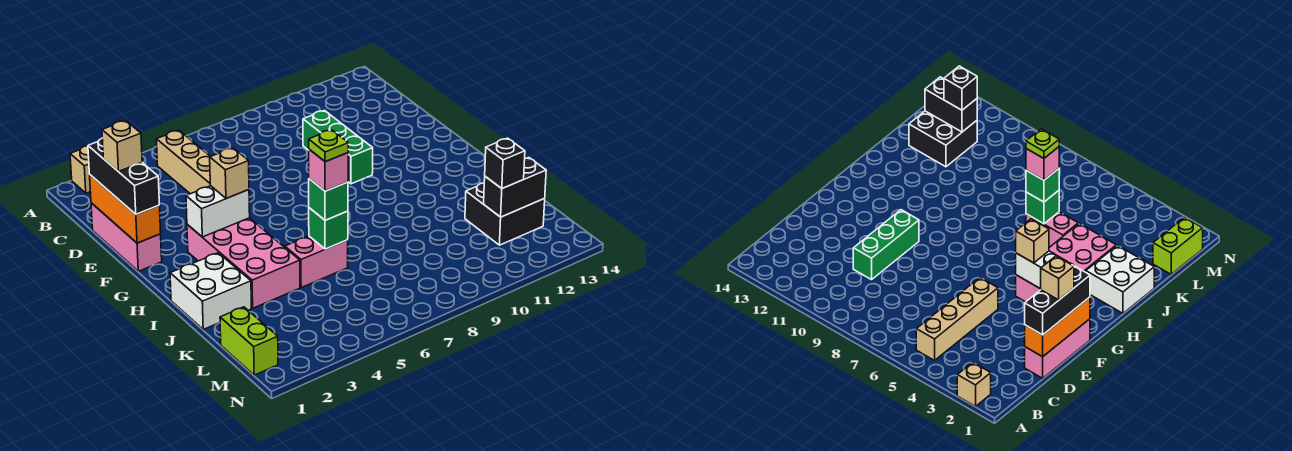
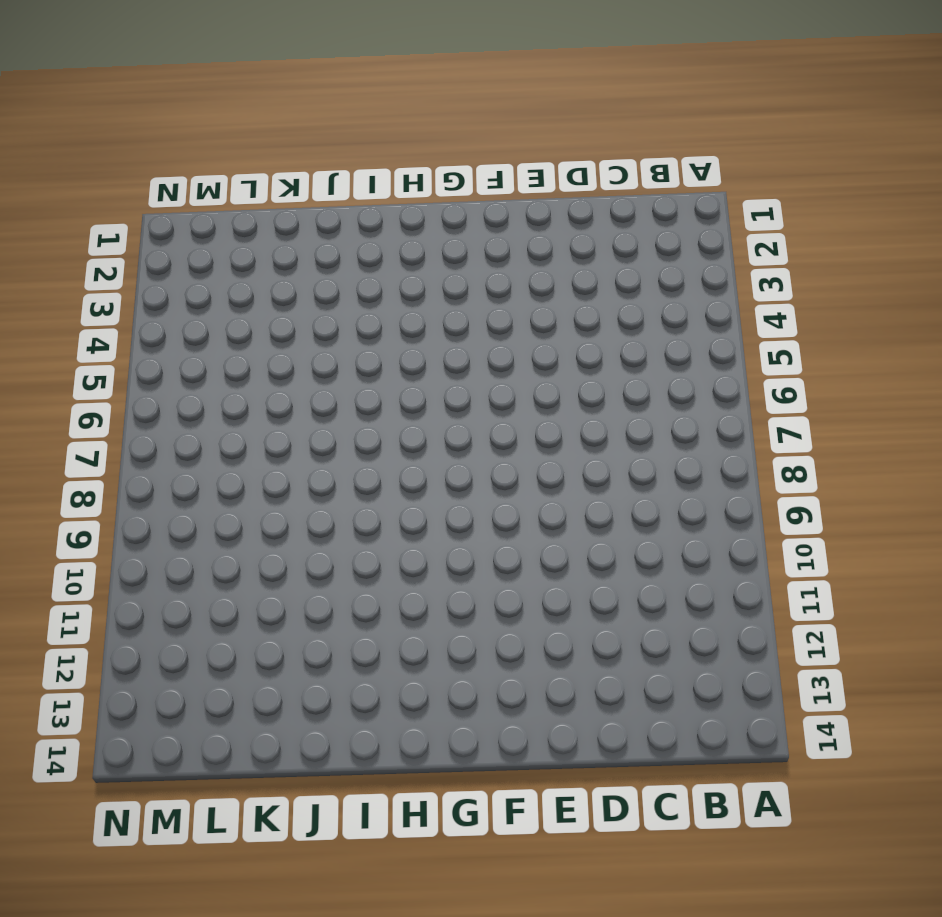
none -> tan 1x1 brick [70,146,90,193]
none -> tan 1x4 brick [157,130,210,194]
none -> pink 1x3 brick [91,203,162,271]

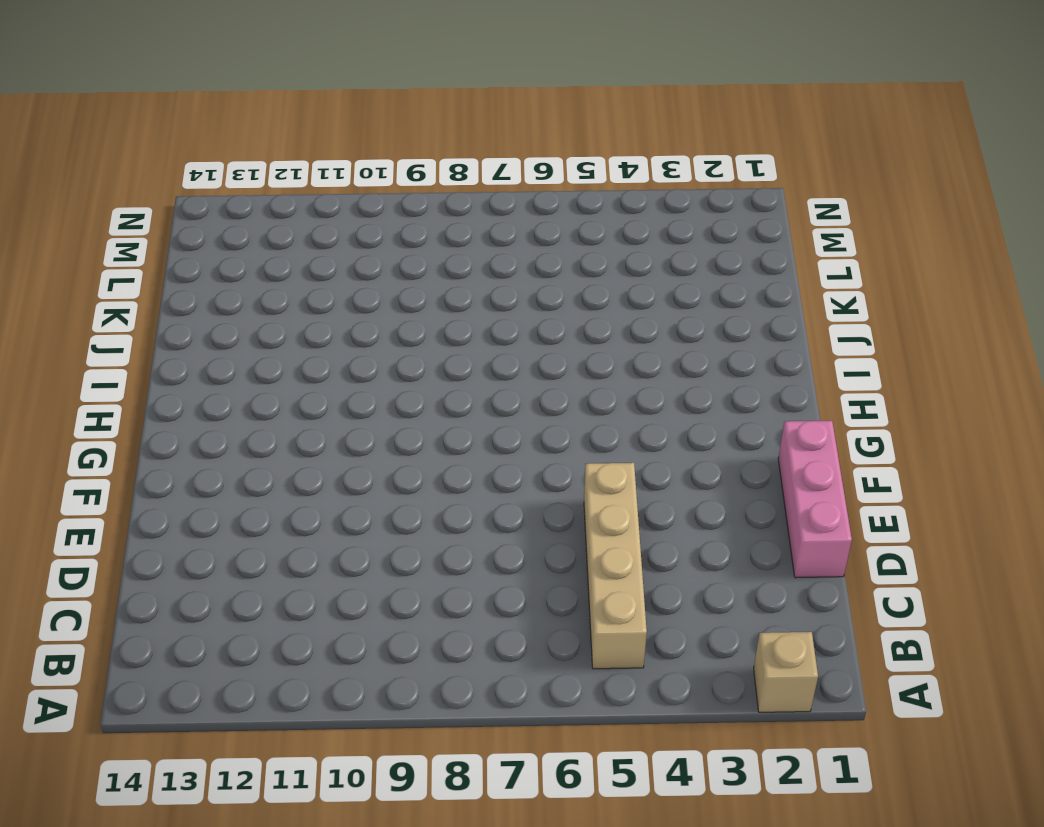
none -> green 1x3 brick [303,110,373,184]
none -> pink 2x4 brick [187,218,300,308]
none -> white 2x2 brick [170,253,251,329]

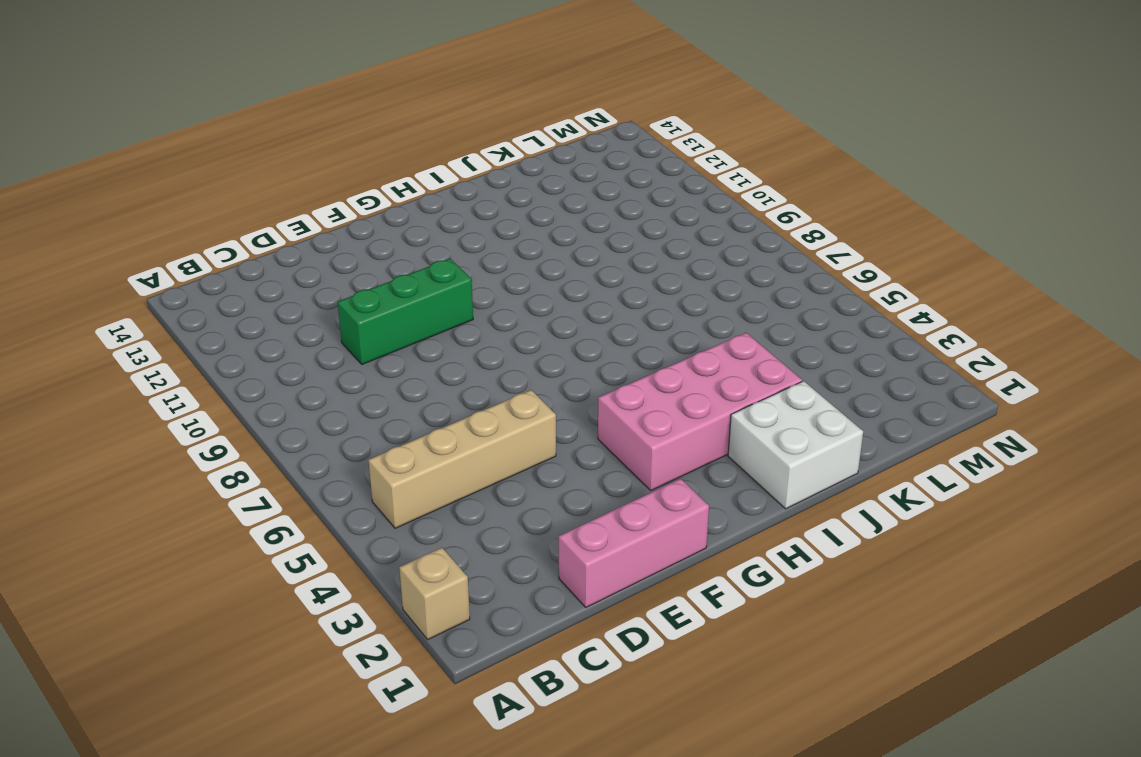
none -> pink 1x2 brick [285,236,348,287]
none -> black 2x2 brick [465,183,545,245]
none -> lime 1x2 brick [220,307,278,375]

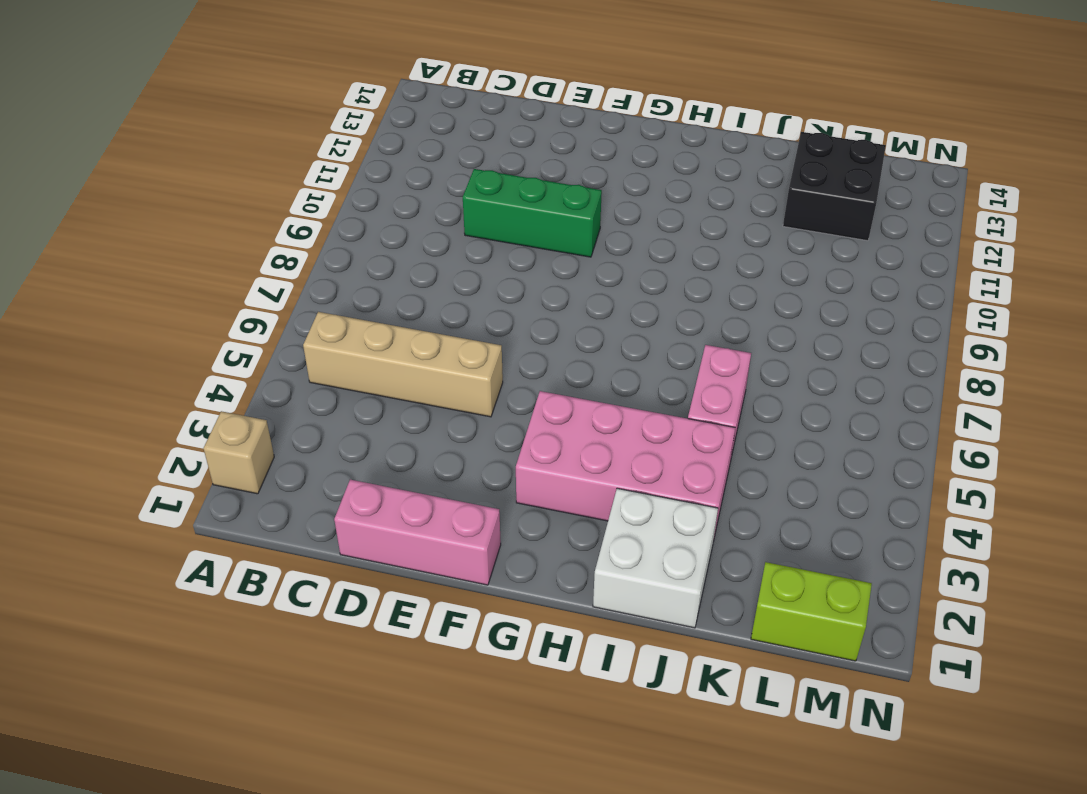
none -> orange 1x3 brick [90,175,161,243]
none -> white 1x2 brick [186,186,250,237]
none -> green 1x1 brick [309,208,348,249]

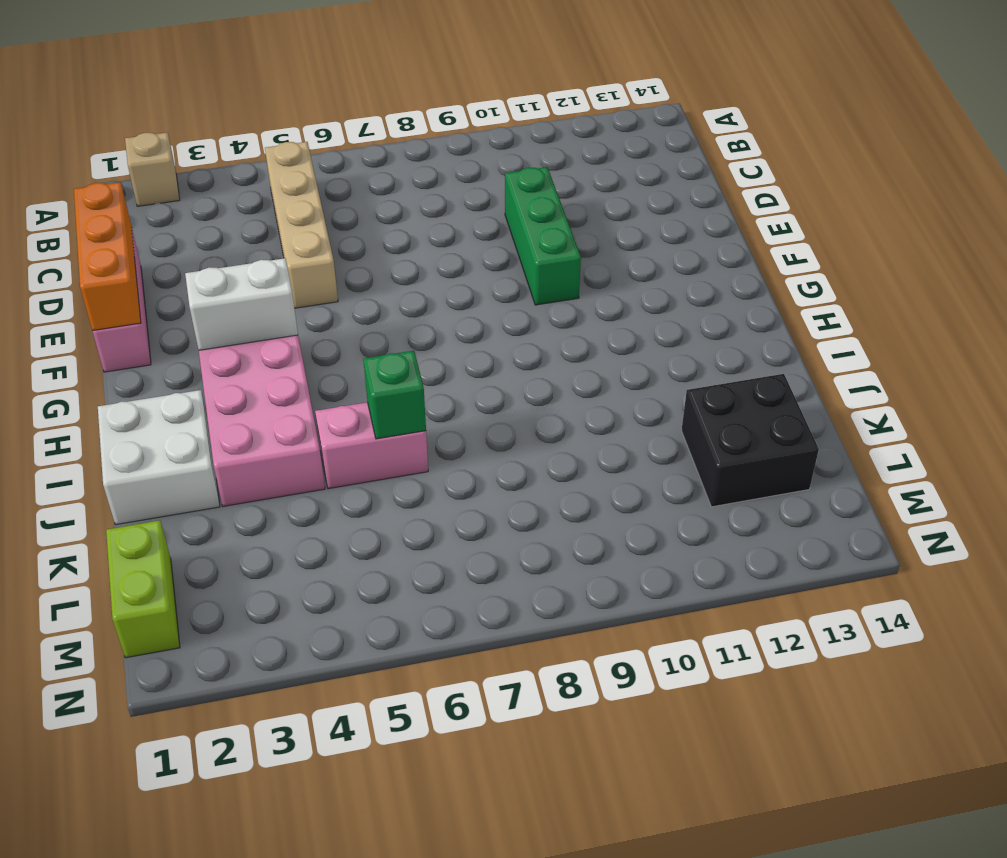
none -> black 1x2 brick [484,158,546,217]
none -> black 1x3 brick [88,139,159,214]
none -> tan 1x1 brick [210,148,249,199]

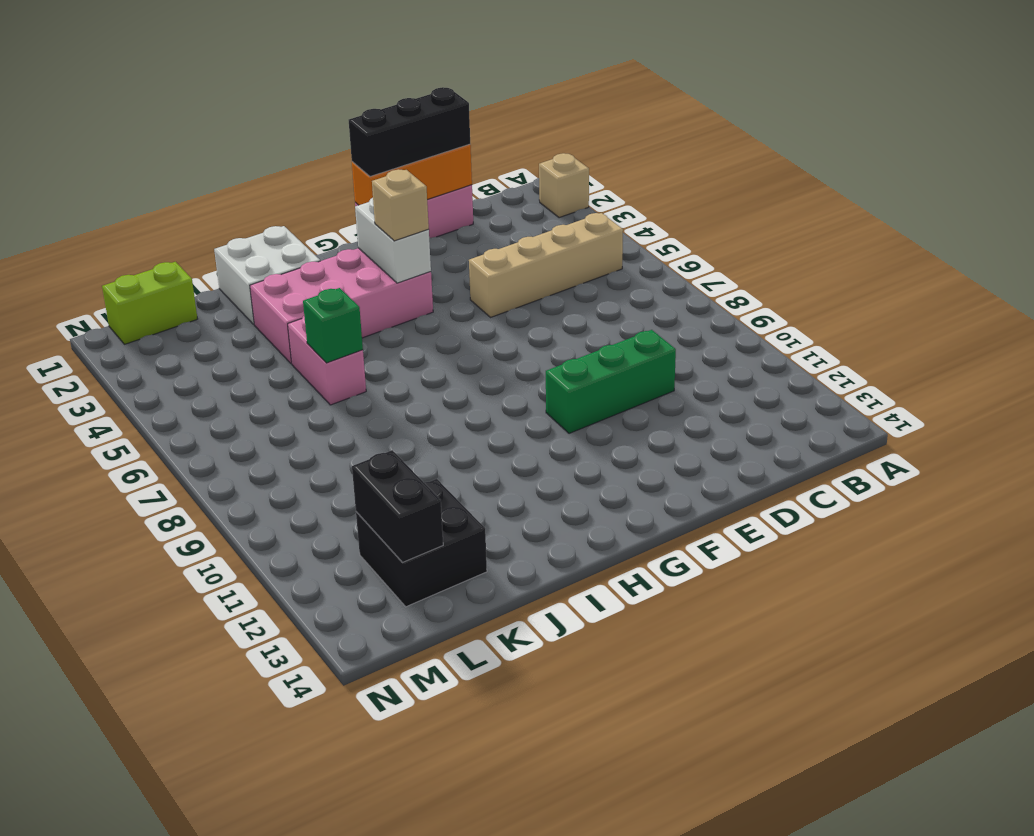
none -> green 1x1 brick [309,179,348,220]
none -> black 1x1 brick [485,138,525,189]
none -> tan 1x1 brick [102,121,142,172]

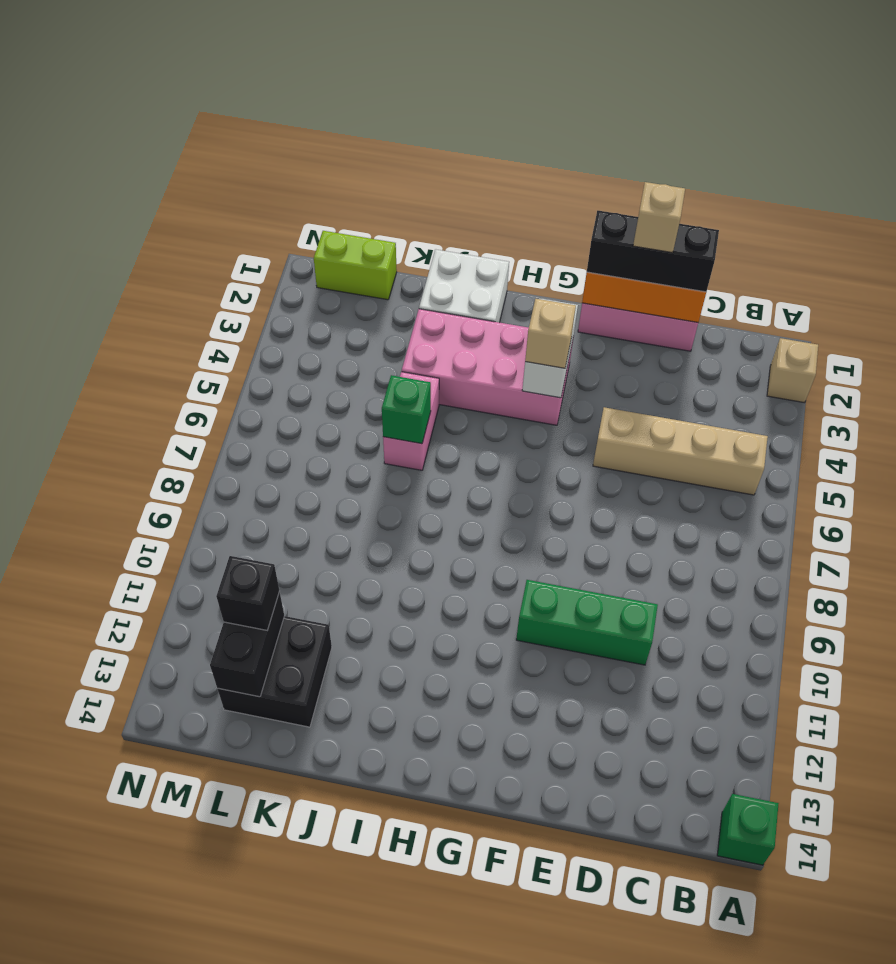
green 1x1 brick [717,794,779,865] -> green 1x1 brick moved to [309,179,348,220]
none -> pink 1x1 brick [309,149,348,191]
none -> lime 1x1 plate [309,130,348,162]

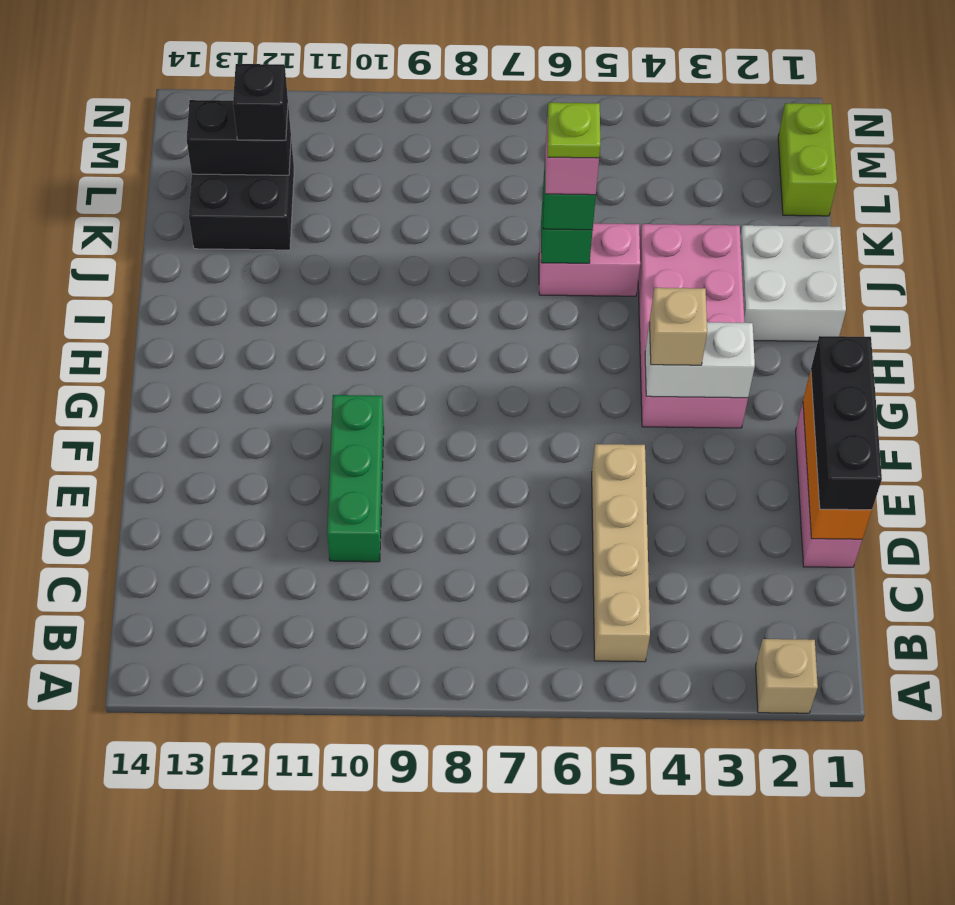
none -> tan 1x1 brick [102,121,142,172]

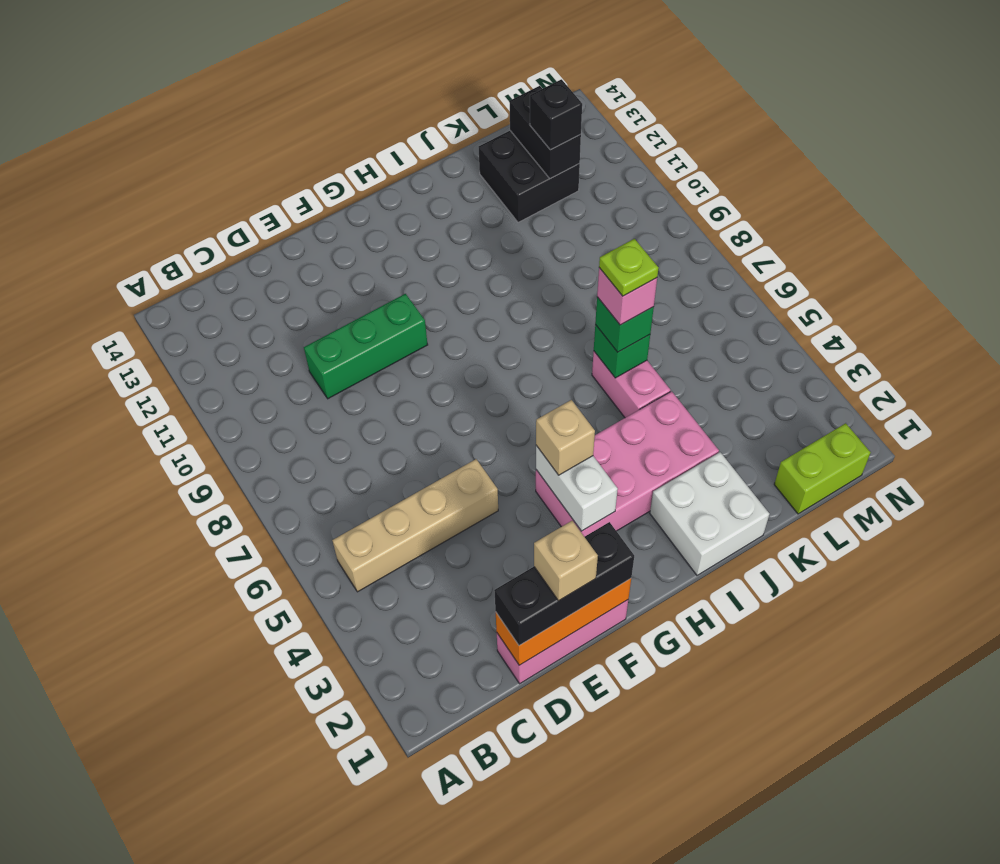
none -> tan 1x1 brick [70,146,90,193]

